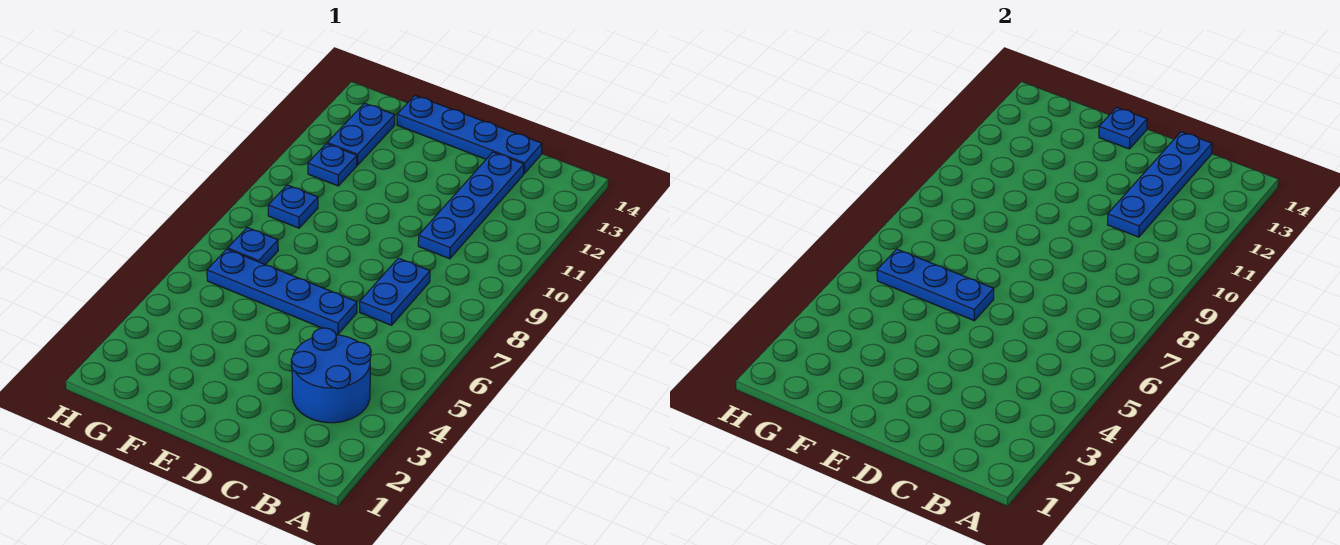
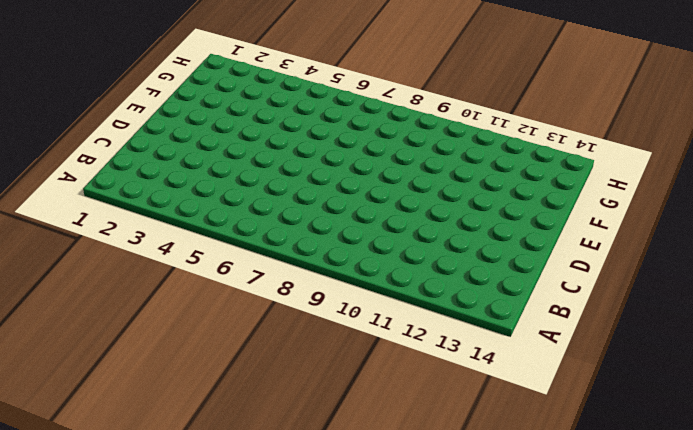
none -> blue 2x2 round brick [291,328,371,423]
none -> blue 1x2 plate [360,258,430,325]
none -> blue 1x4 plate [418,152,524,259]

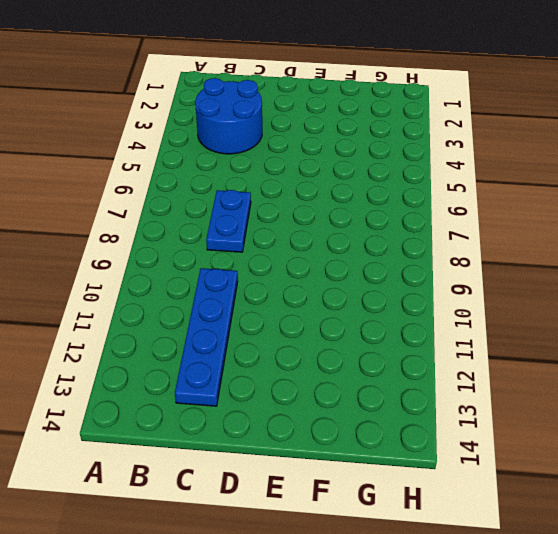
none -> blue 1x4 plate [397,96,542,174]
none -> blue 1x4 plate [207,249,357,334]
none -> blue 1x1 plate [228,228,278,265]

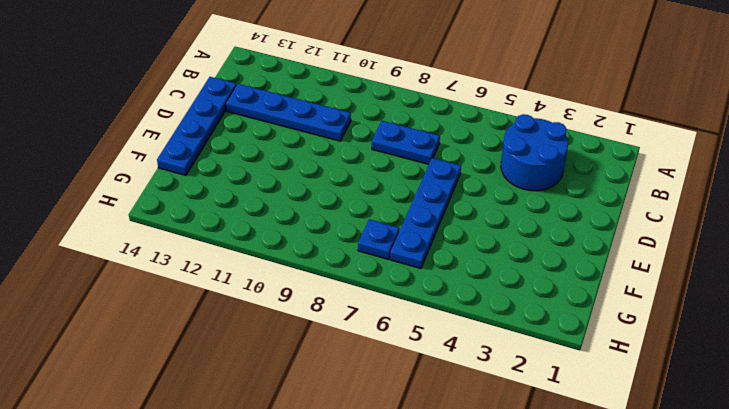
none -> blue 1x1 plate [268,185,318,228]
none -> blue 1x1 plate [308,144,357,186]
none -> blue 1x2 plate [327,103,395,165]

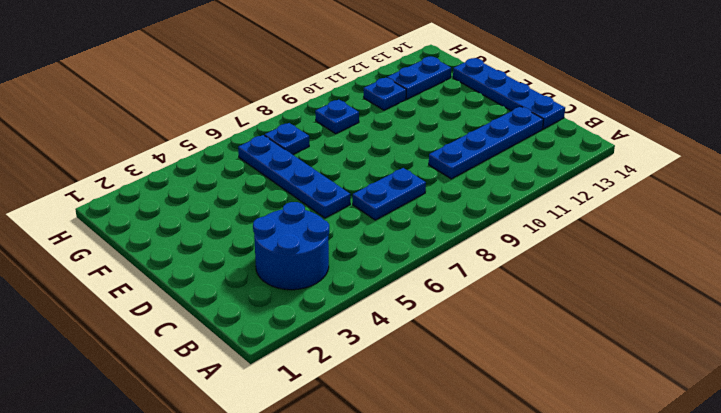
none -> blue 1x4 plate [1107,132,1212,237]
none -> blue 1x3 plate [877,249,994,321]
none -> blue 1x1 plate [1099,107,1147,149]

